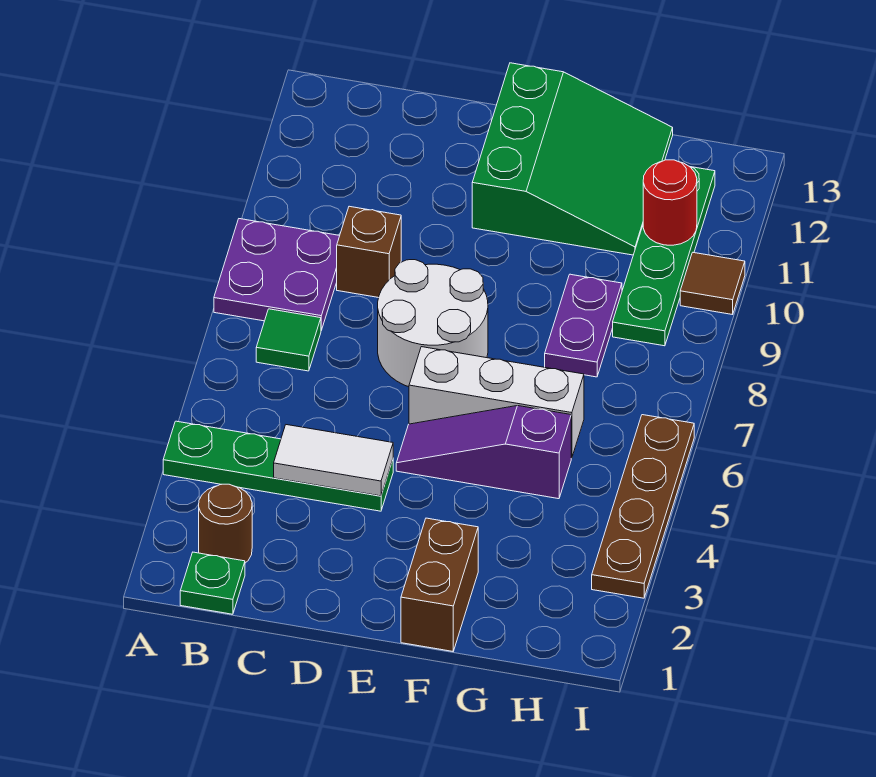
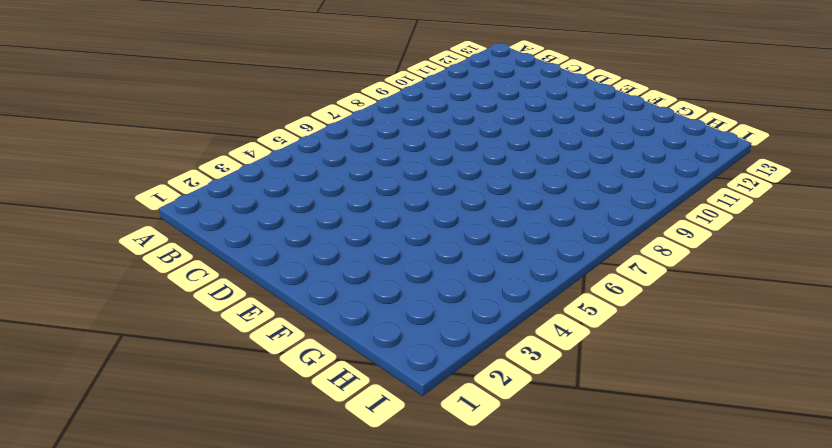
none -> green 1x4 plate [163,421,393,511]
none -> purple 2x2 plate [214,219,340,330]
none -> green 1x1 plate [180,552,245,614]

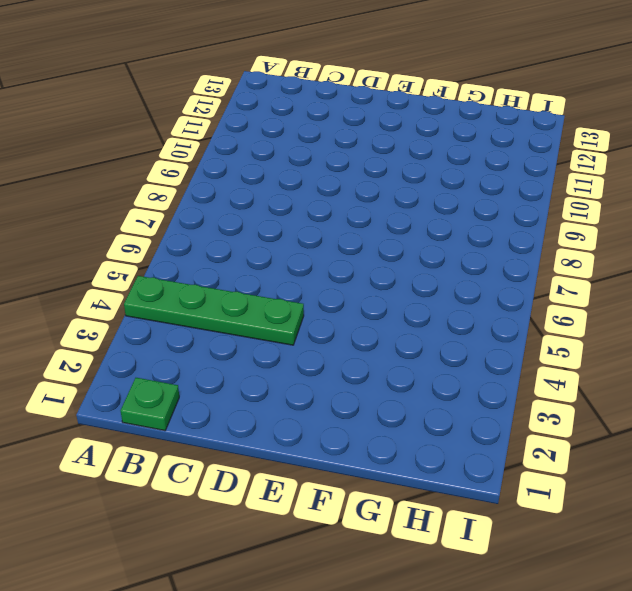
none -> purple 2x2 plate [214,219,340,330]
none -> brown 1x1 round brick [199,484,252,563]
none -> green 1x1 tile [256,309,321,371]

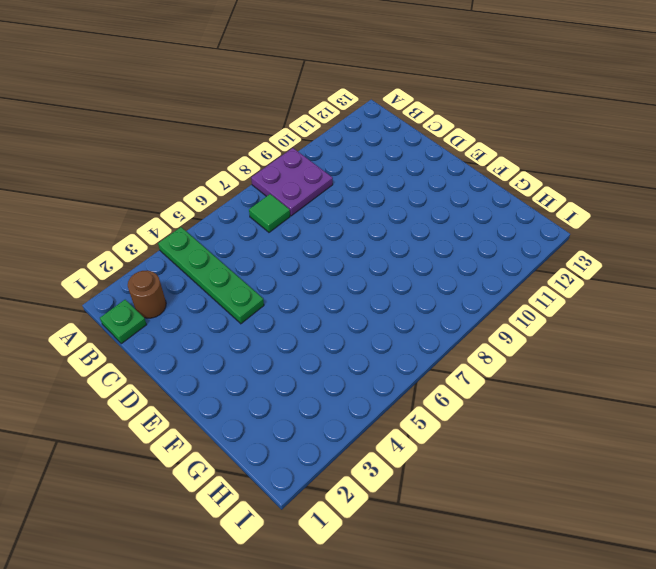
none -> brown 1x1 brick [337,206,401,298]
none -> white 2x2 round brick [378,260,488,387]
none -> purple 1x3 slope [396,406,571,499]

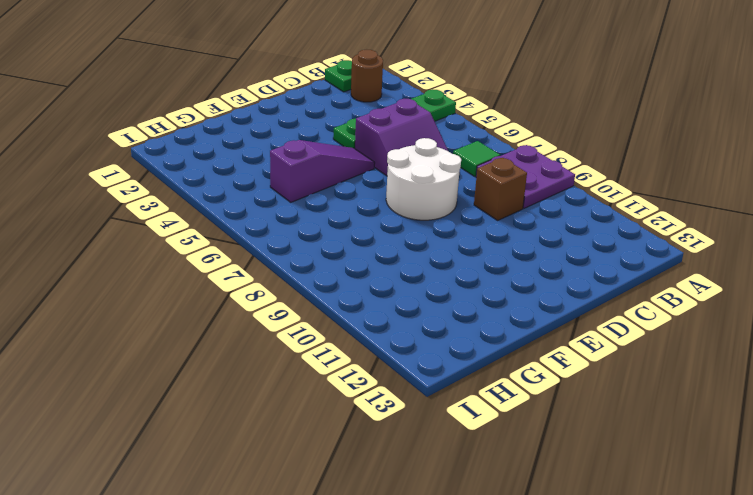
purple 2x2 slope [355,99,448,176] -> none
none -> white 1x3 brick [409,347,584,458]
none -> green 3x3 slope [472,63,673,255]
none -> brown 1x2 brick [401,518,478,651]

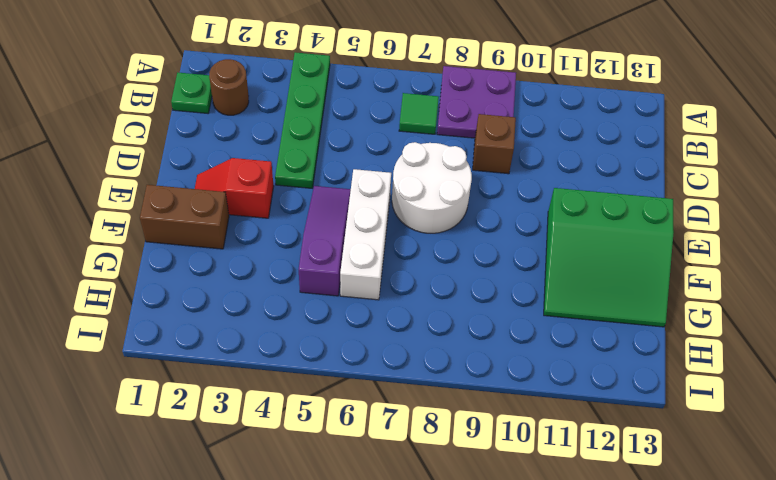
red 1x2 slope [195,158,274,218] -> none
none -> purple 1x2 plate [545,274,622,377]
none -> green 1x4 plate [613,167,715,346]
none -> brown 1x4 plate [592,415,694,598]

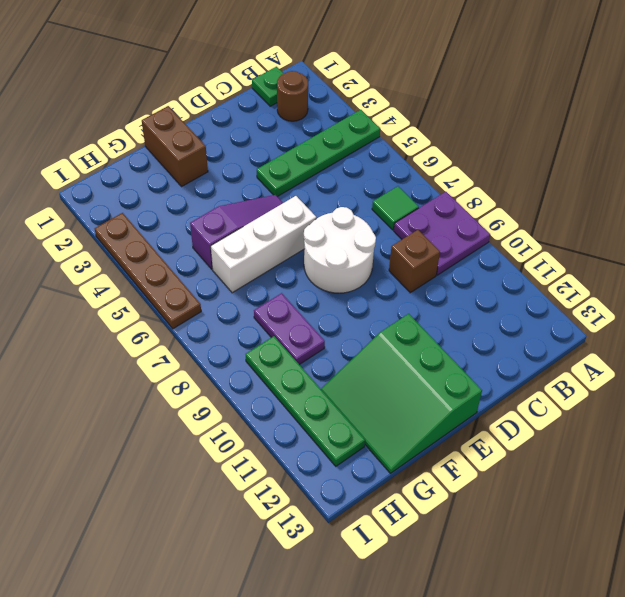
none -> brown 1x1 tile [680,253,745,315]
none -> white 1x2 tile [274,425,393,496]
none -> red 1x1 round brick [643,160,697,245]

